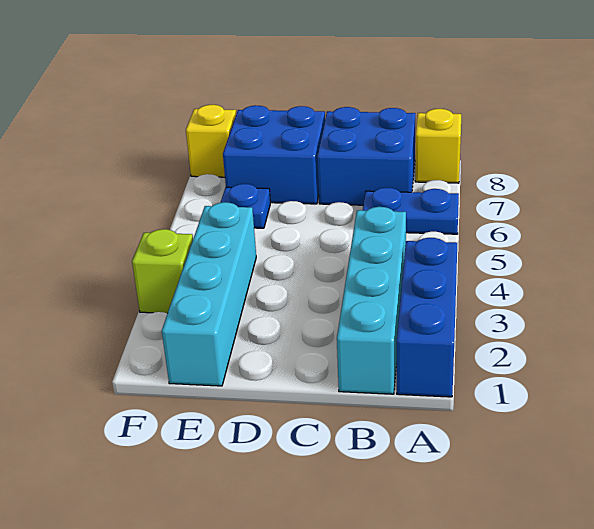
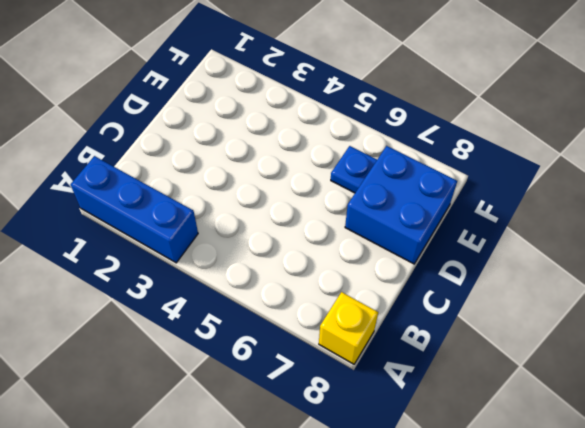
none -> blue 1x2 plate [363,187,459,234]
none -> cyan 1x4 brick [337,207,406,394]

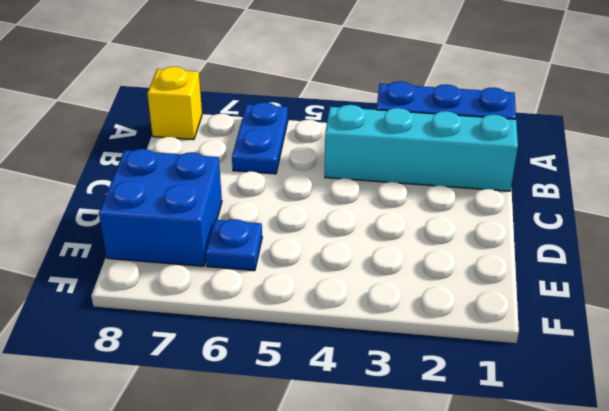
none -> blue 2x2 brick [317,107,415,205]
none -> cyan 1x4 brick [162,202,256,386]

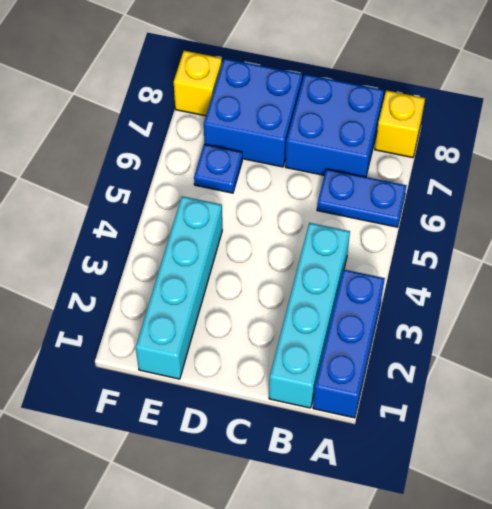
none -> lime 1x1 brick [132,229,193,313]

